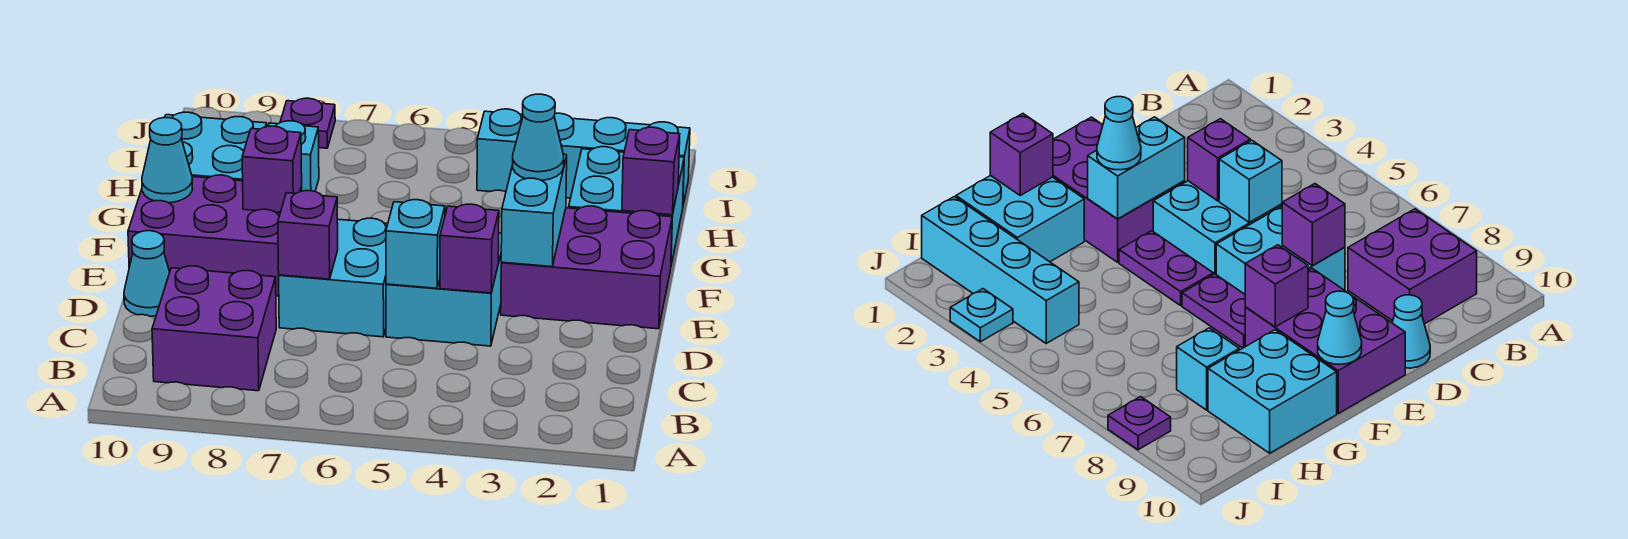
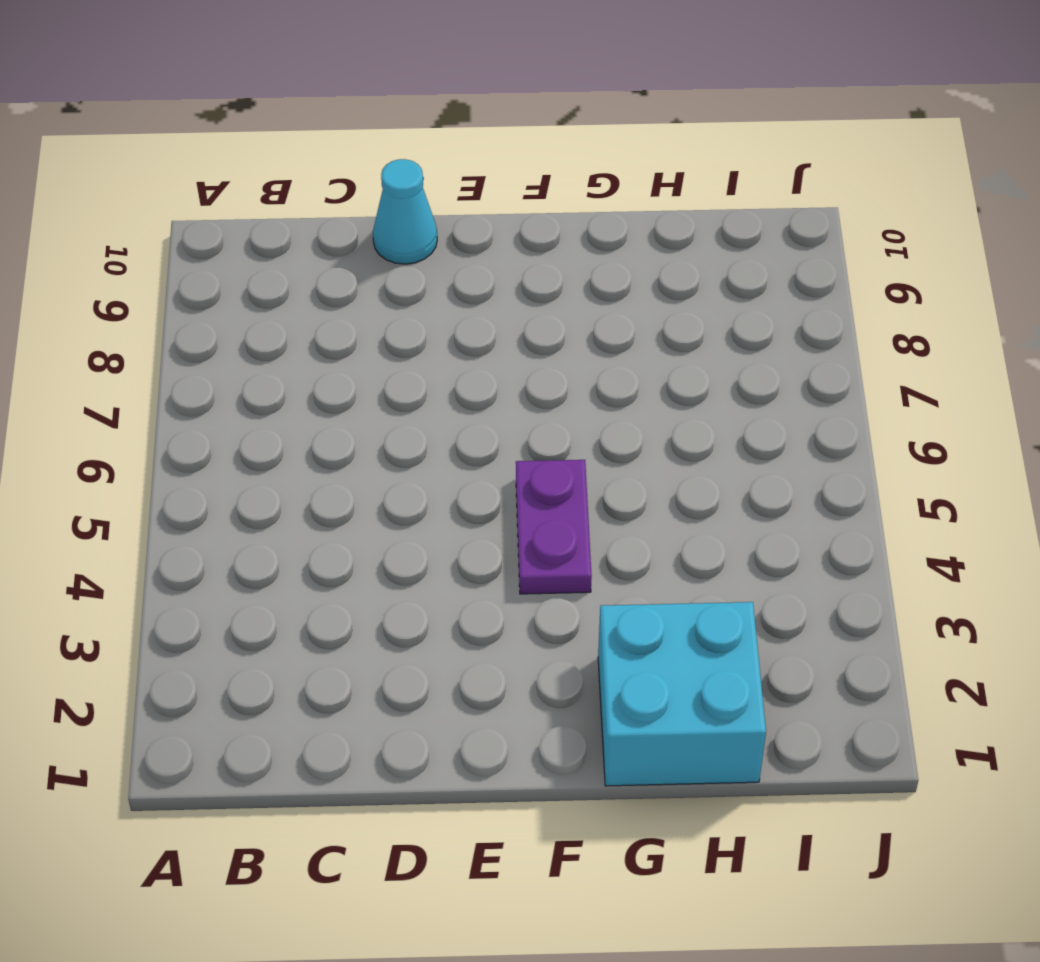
none -> purple 2x2 brick [152,266,276,391]
none -> cyan 2x2 brick [386,233,502,346]
none -> cyan 2x2 brick [279,218,388,337]

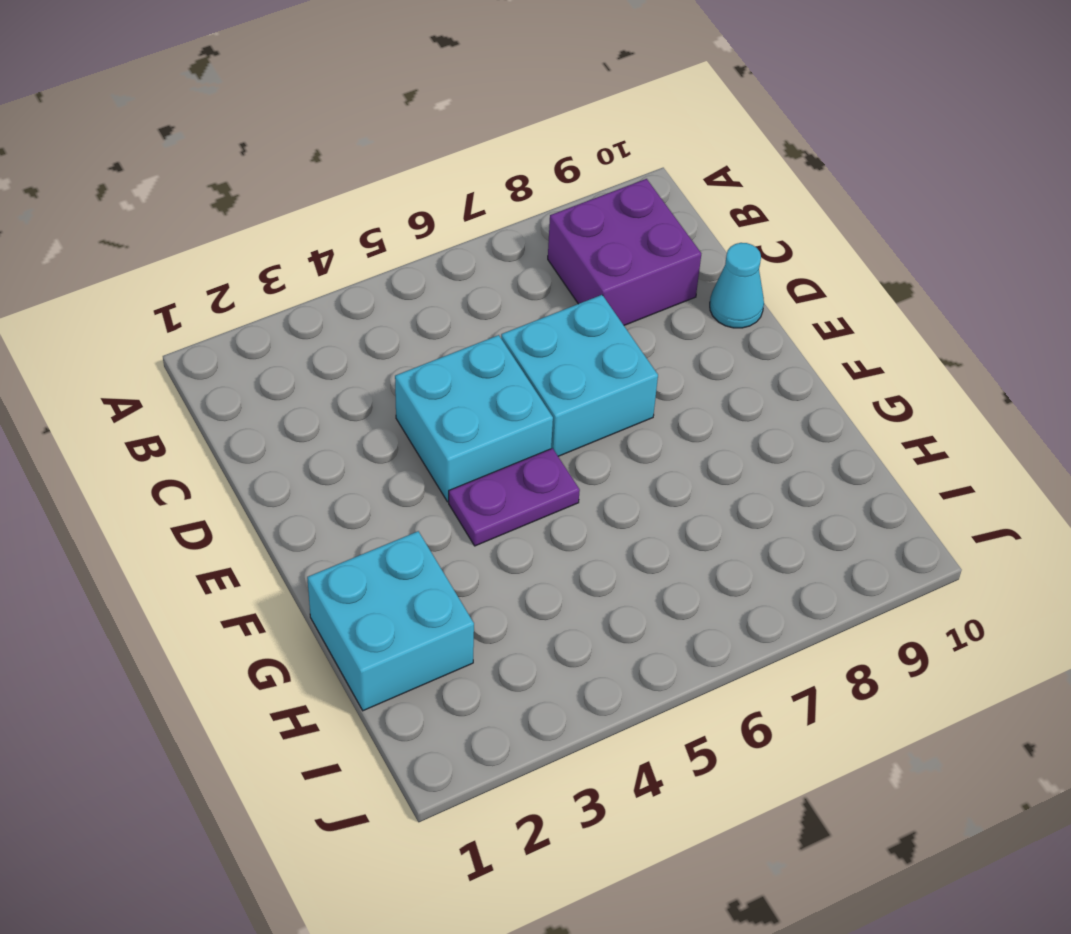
none -> purple 2x3 brick [501,206,672,329]
none -> purple 2x3 brick [128,175,302,296]
none -> purple 1x2 plate [1182,274,1245,348]

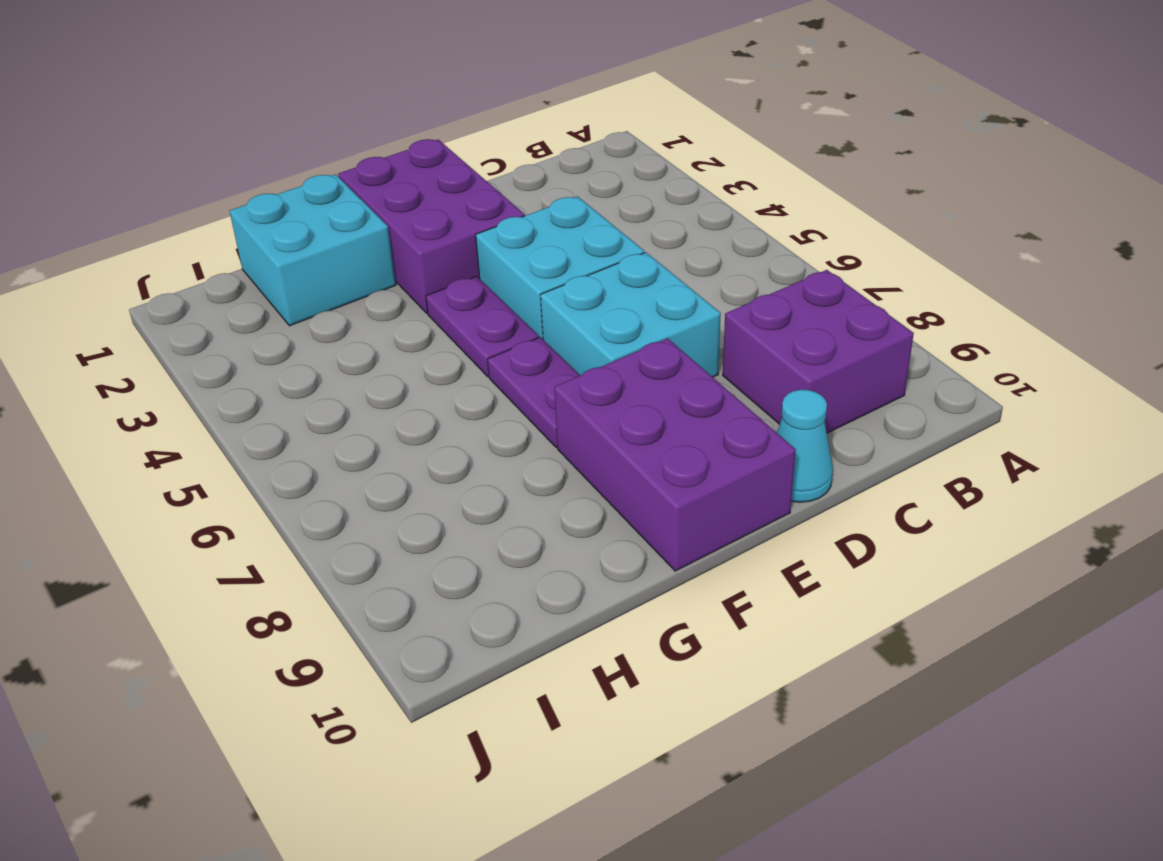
none -> cyan 2x2 brick [165,112,267,181]
none -> cyan 1x1 brick [268,121,319,191]
none -> cyan 1x4 brick [477,109,690,205]

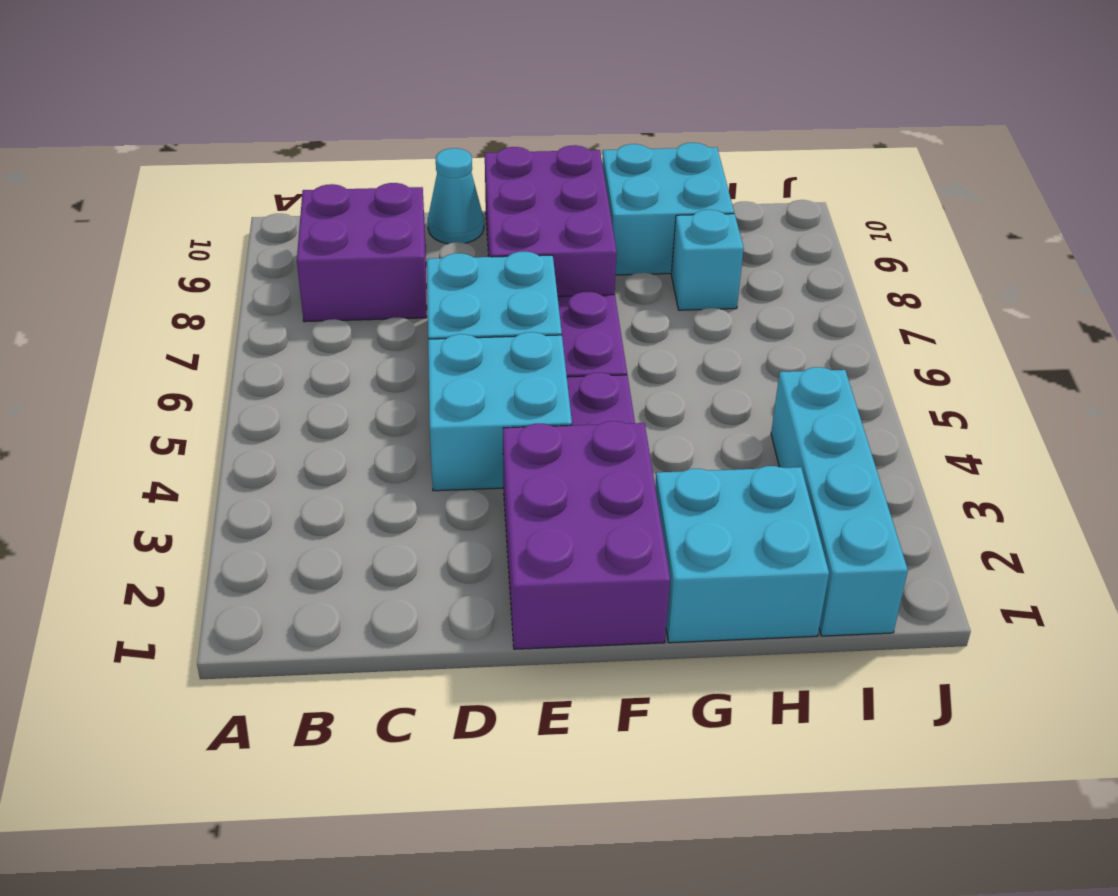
none -> cyan 1x1 plate [950,289,1013,342]
none -> purple 1x1 plate [280,98,335,148]
none -> purple 1x1 brick [440,204,499,293]

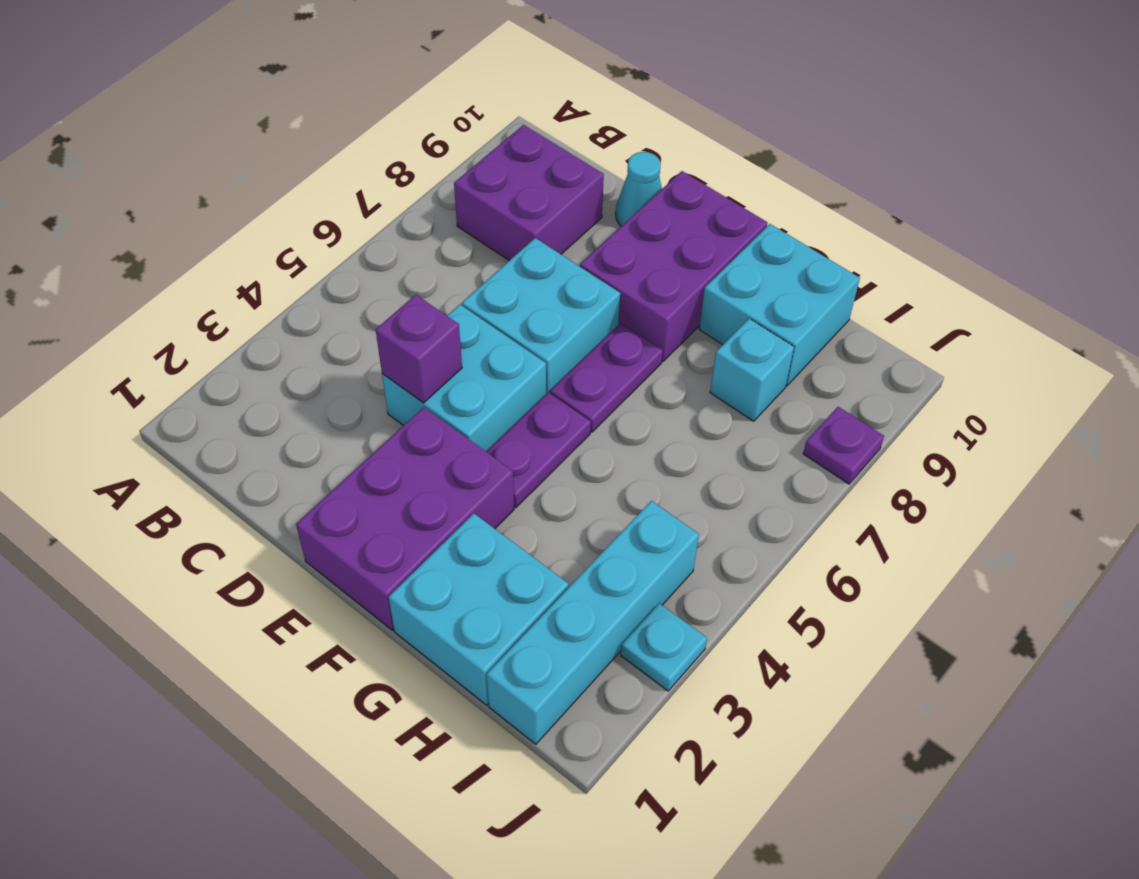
none -> cyan 1x1 brick [386,200,445,288]
none -> purple 1x1 brick [278,191,338,279]
none -> cyan 1x2 brick [501,154,567,267]

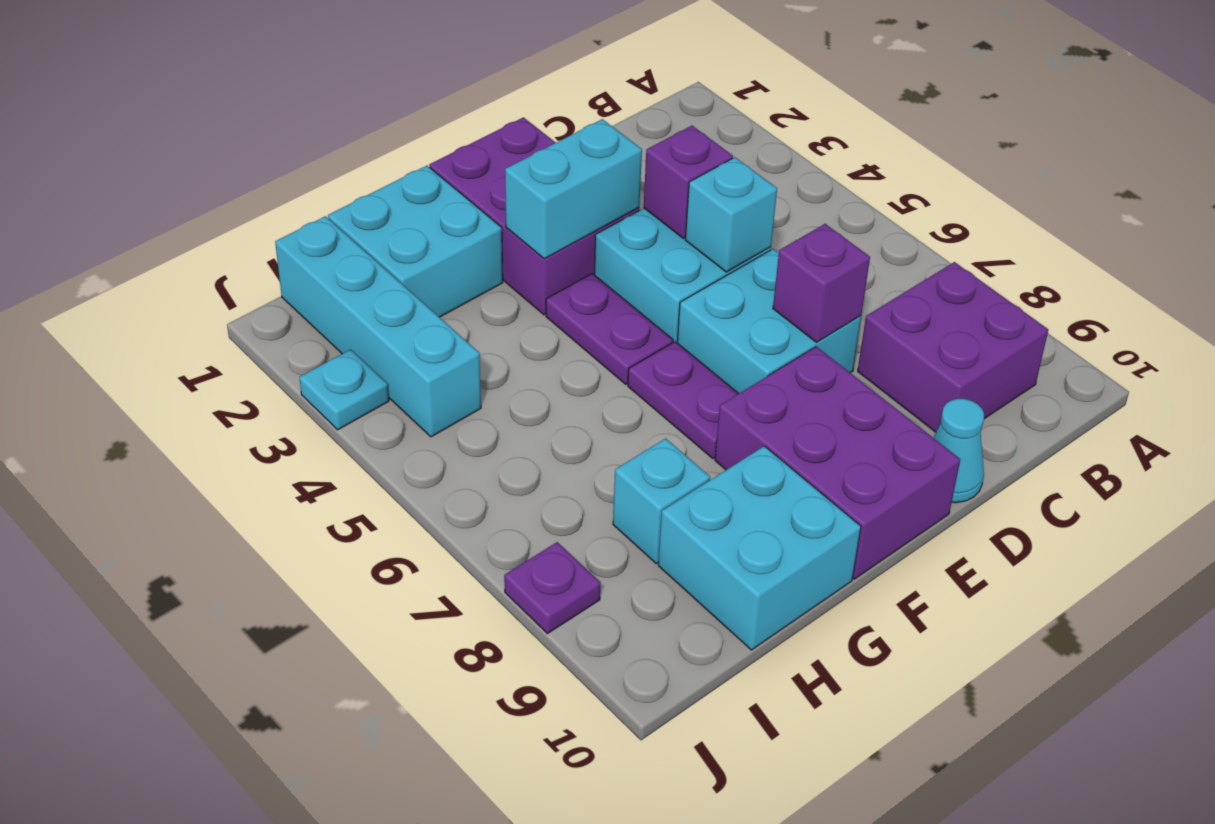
none -> purple 1x1 brick [242,126,302,212]
none -> cyan 1x1 cone [142,118,192,203]
none -> purple 1x1 brick [622,127,680,215]

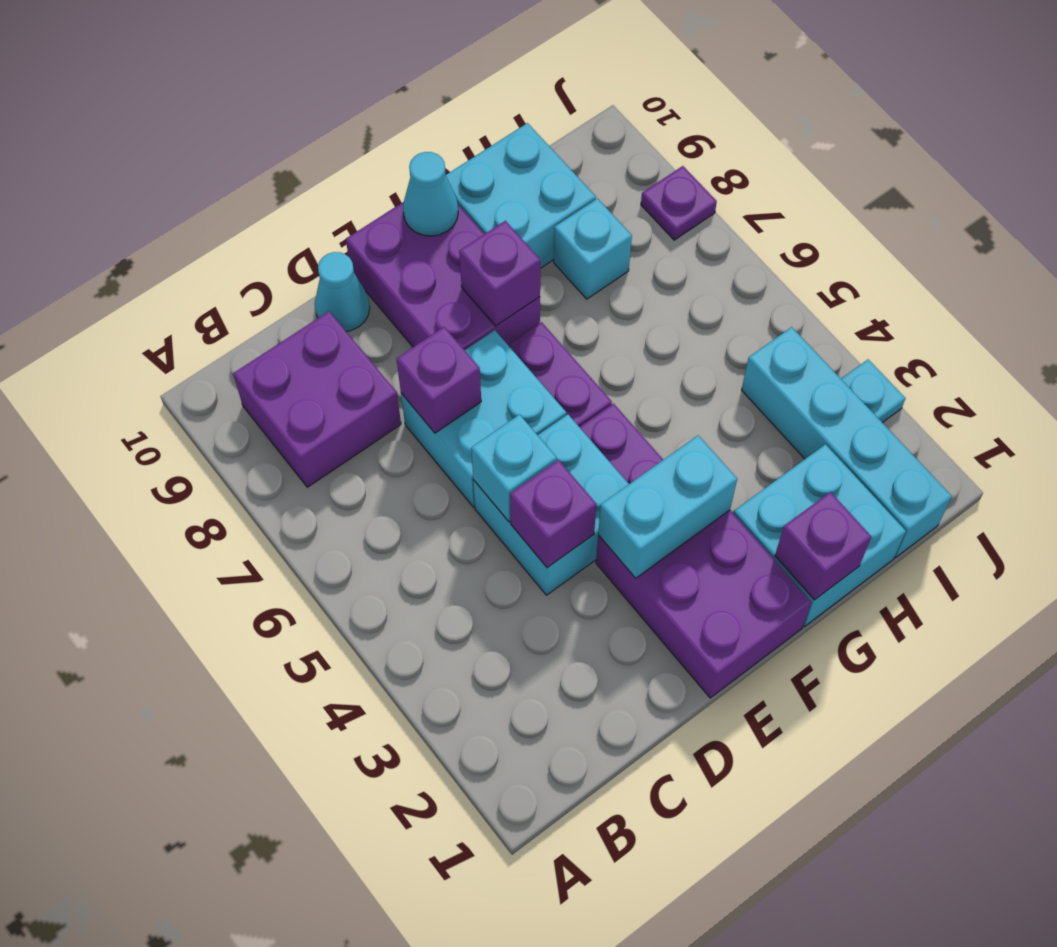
none -> cyan 1x1 cone [513,94,564,180]

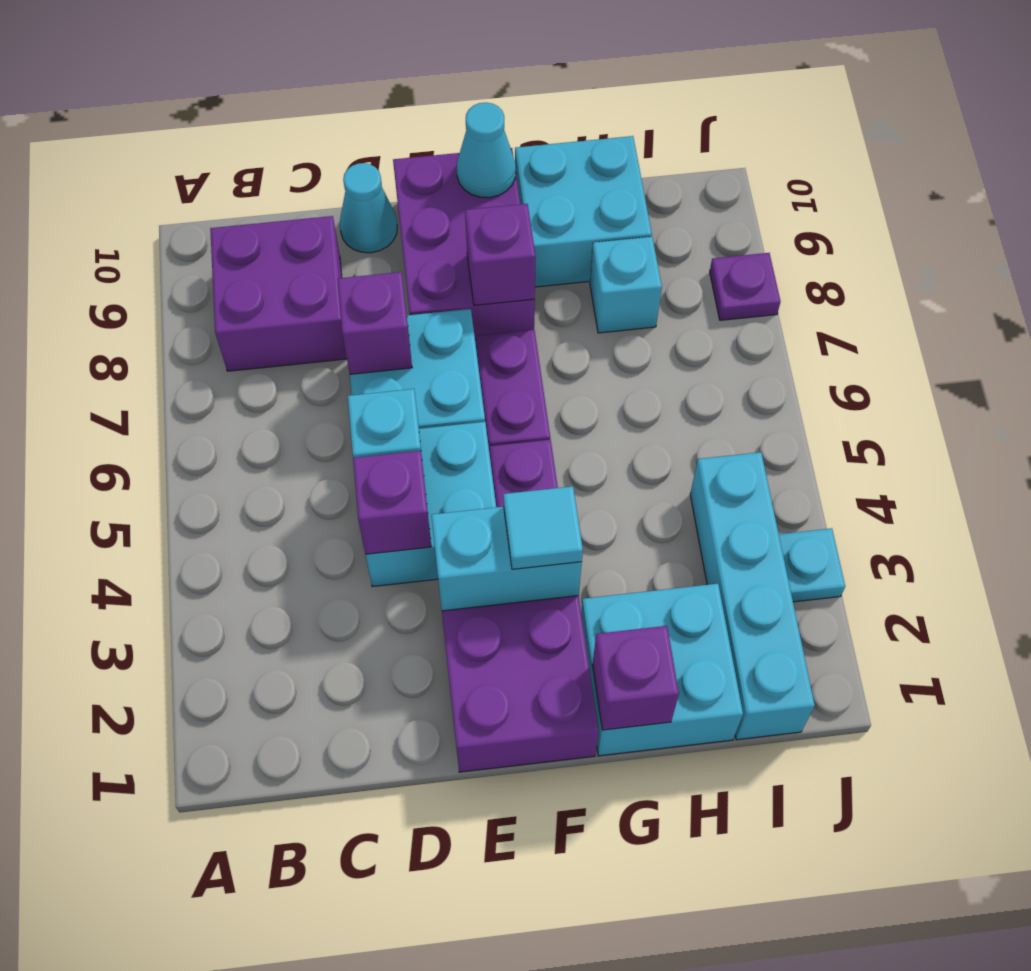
cyan 1x1 tile [503,486,583,569] -> cyan 1x1 cone [513,94,564,180]

